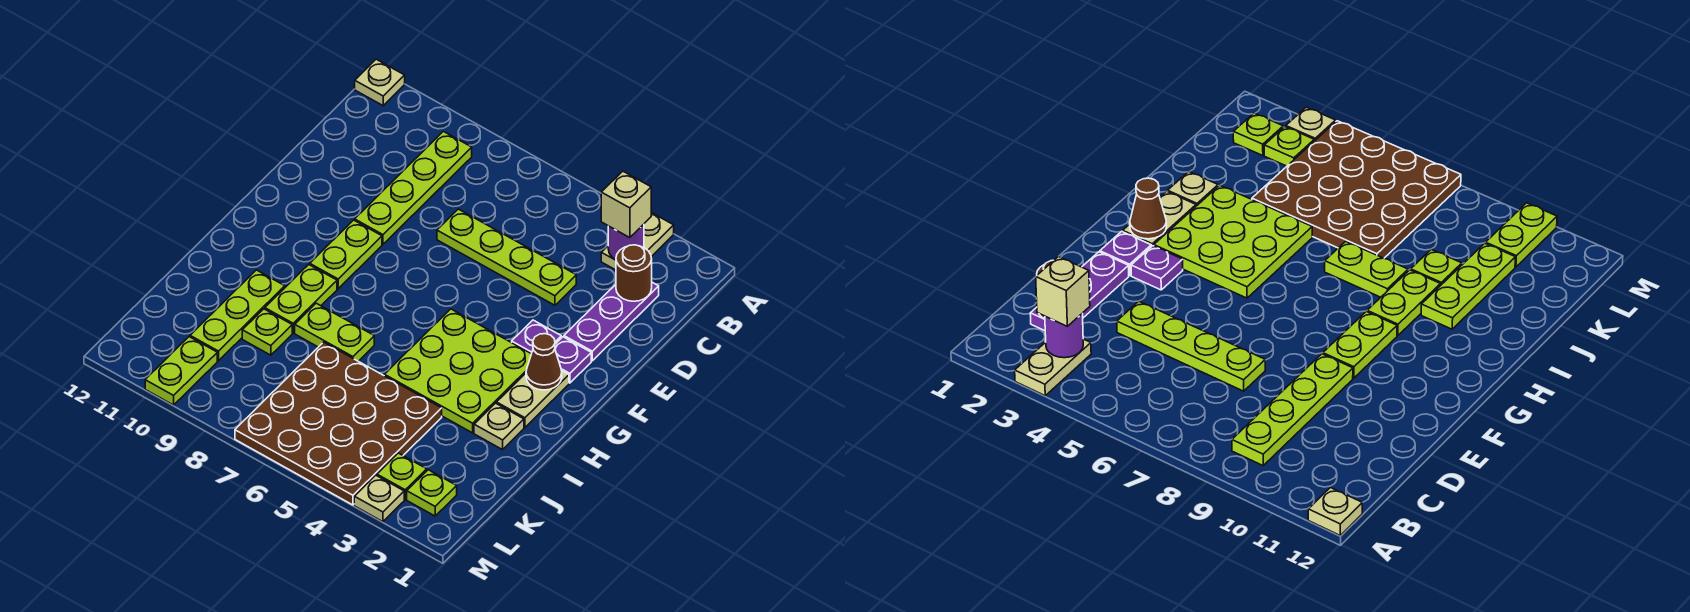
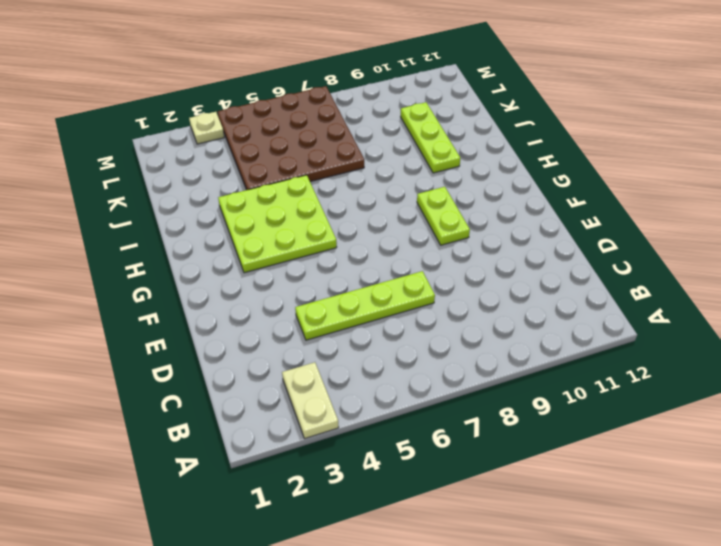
none -> tan 1x1 plate [355,59,405,106]
none -> lime 1x4 plate [355,132,472,244]
none -> purple 1x3 plate [564,282,659,361]

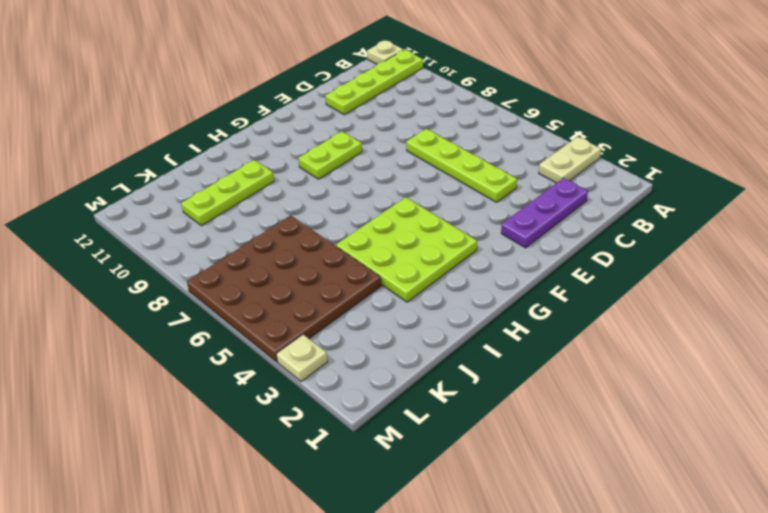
lime 1x4 plate [325,50,423,115] -> lime 1x4 plate moved to [355,132,472,244]
none -> purple 1x1 plate [555,337,591,383]
none -> purple 1x1 plate [512,320,561,354]
none -> tan 1x2 plate [497,371,569,427]

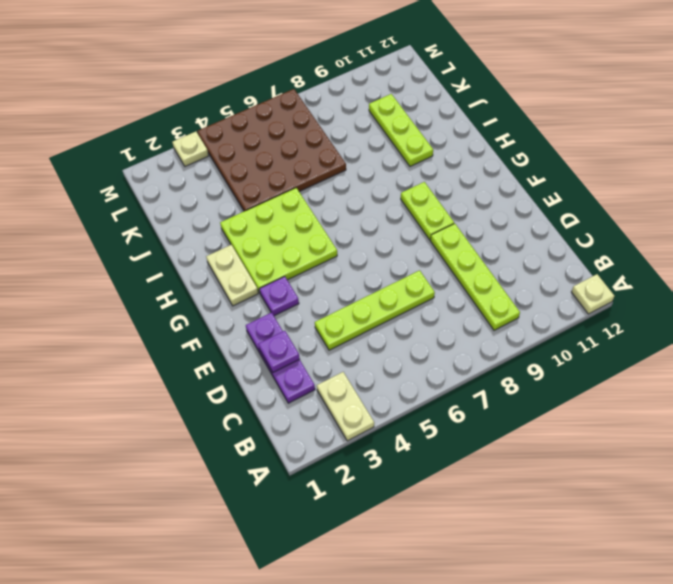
purple 1x1 plate [258,331,300,372] -> purple 1x1 plate moved to [555,337,591,383]
none -> lime 1x2 plate [265,265,337,333]
none -> tan 1x1 plate [474,403,524,450]
none -> lime 1x2 plate [295,303,374,361]

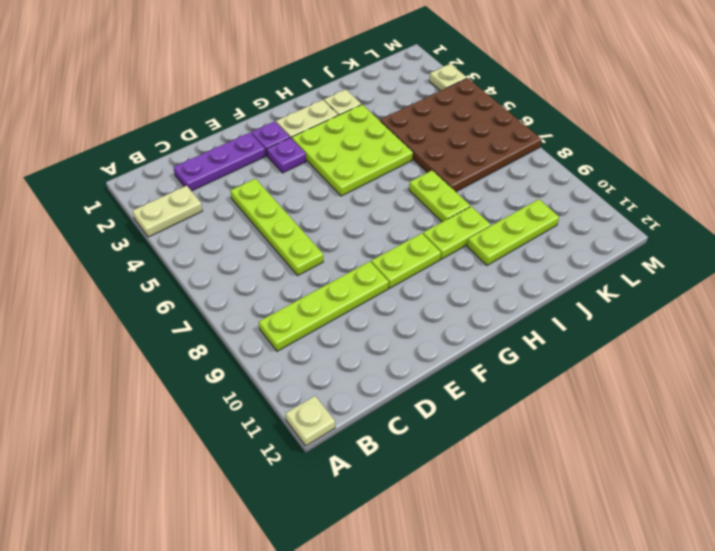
none -> lime 1x1 plate [242,309,292,355]
none -> lime 1x1 plate [407,470,457,516]
none -> lime 1x1 plate [377,453,427,499]

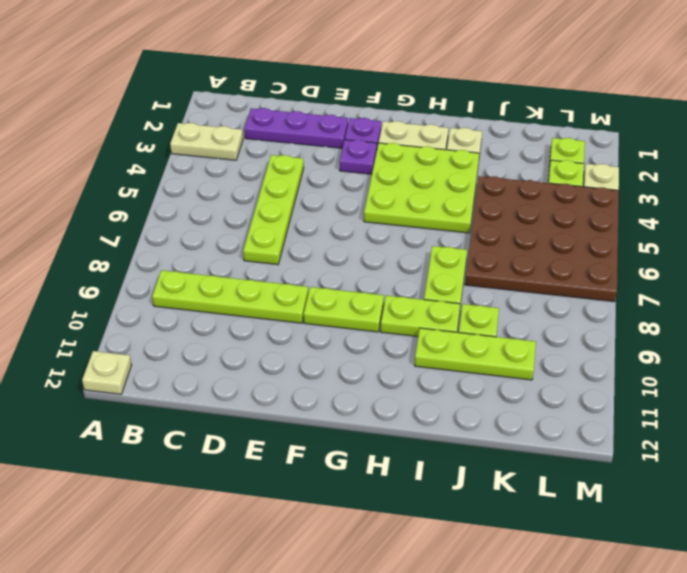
none -> lime 1x2 plate [145,337,217,405]
none -> purple 1x1 round brick [608,224,644,260]
none -> brown 1x1 round brick [616,245,652,301]

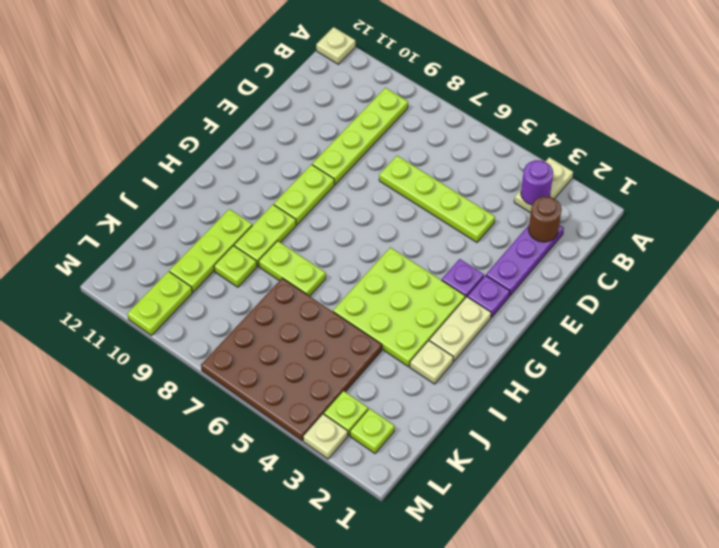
none -> brown 1x1 cone [526,334,562,390]
none -> tan 1x1 brick [601,171,651,238]

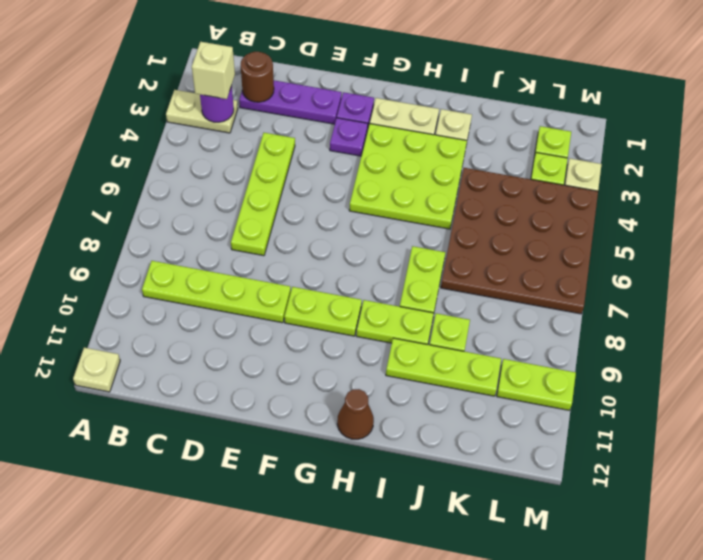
brown 1x1 cone [337,389,374,439] -> brown 1x1 cone moved to [526,334,562,390]

